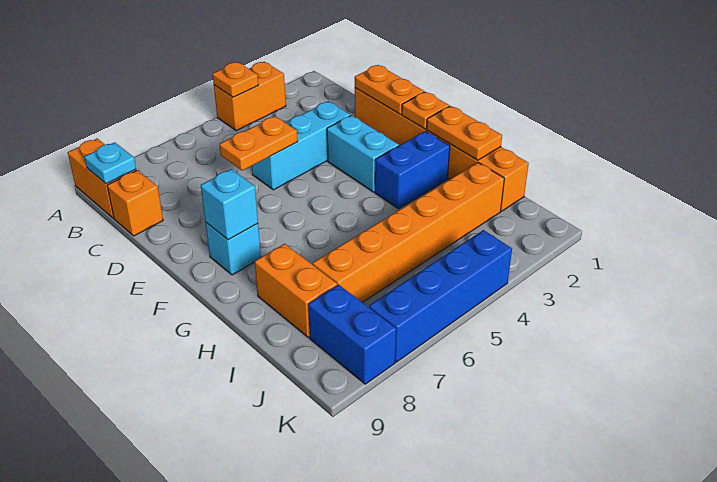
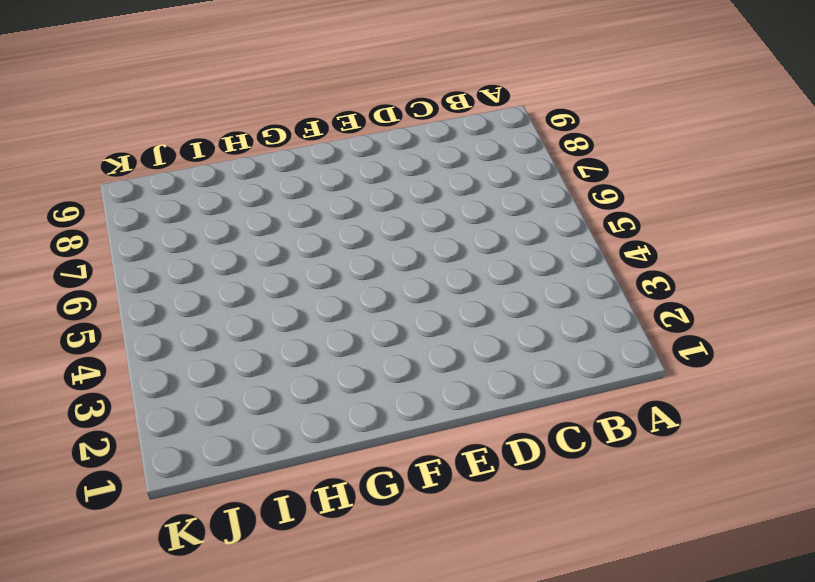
none -> orange 1x2 brick [214,62,286,131]
none -> orange 1x2 brick [68,138,137,218]
none -> orange 1x1 brick [107,170,163,236]

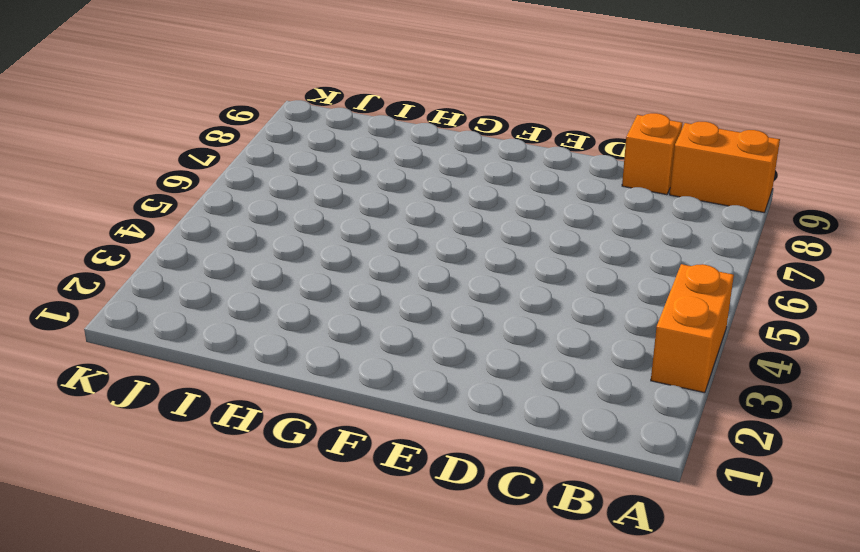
none -> orange 1x6 brick [355,88,529,211]
none -> cyan 1x3 brick [252,101,350,190]
none -> cyan 1x2 brick [327,115,399,192]

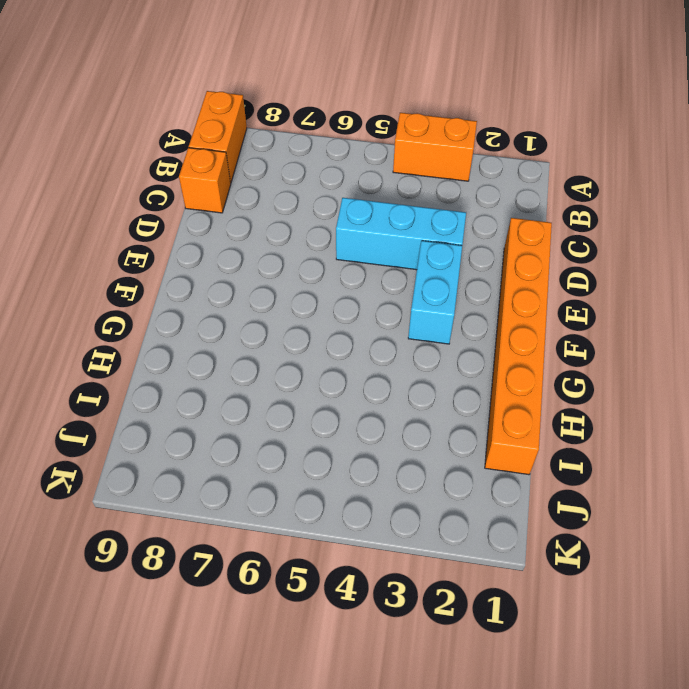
none -> cyan 1x1 brick [205,222,261,275]
none -> blue 1x2 brick [375,131,450,209]
none -> orange 1x2 brick [254,244,337,338]

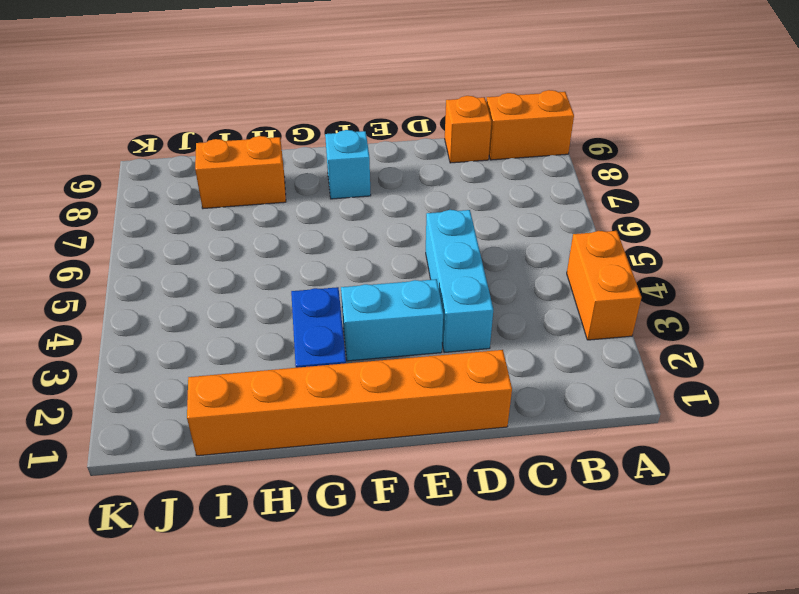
none -> orange 1x6 brick [313,163,504,302]
none -> blue 1x2 brick [308,285,396,384]
none -> blue 1x4 brick [369,230,512,362]

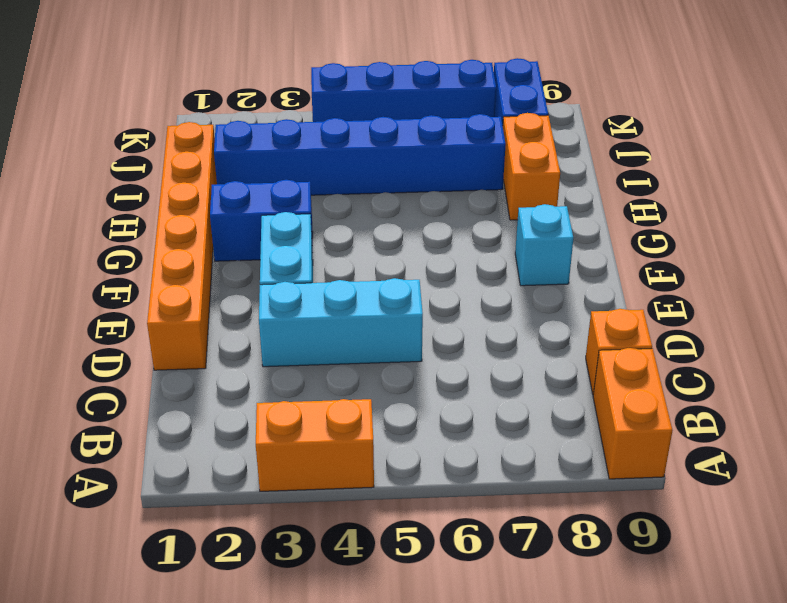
blue 1x6 brick [214,114,506,195] -> orange 1x6 brick [313,163,504,302]
none -> orange 1x1 plate [213,62,258,97]
none -> cyan 1x1 plate [85,142,136,184]
none -> orange 1x2 plate [355,65,424,115]

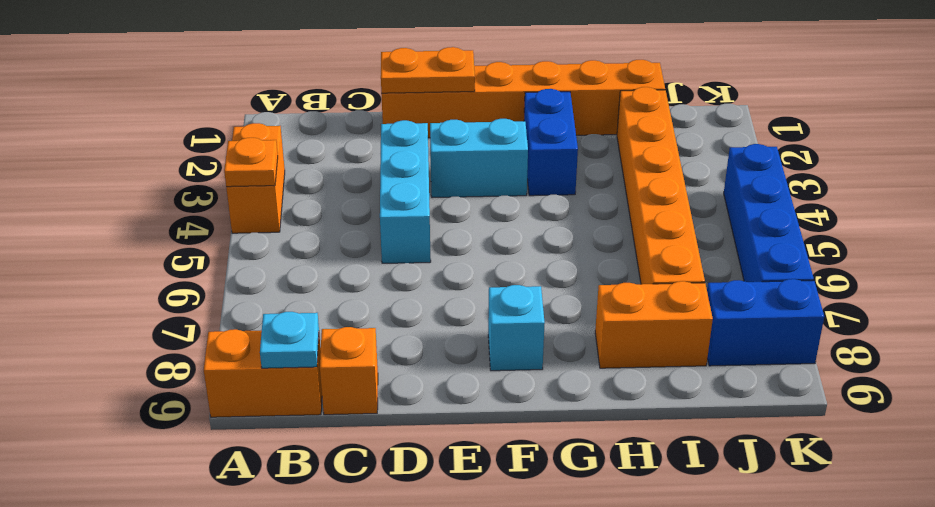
none -> orange 1x2 plate [220,116,298,171]
none -> orange 1x1 plate [402,92,449,129]
none -> cyan 1x1 brick [201,169,258,240]

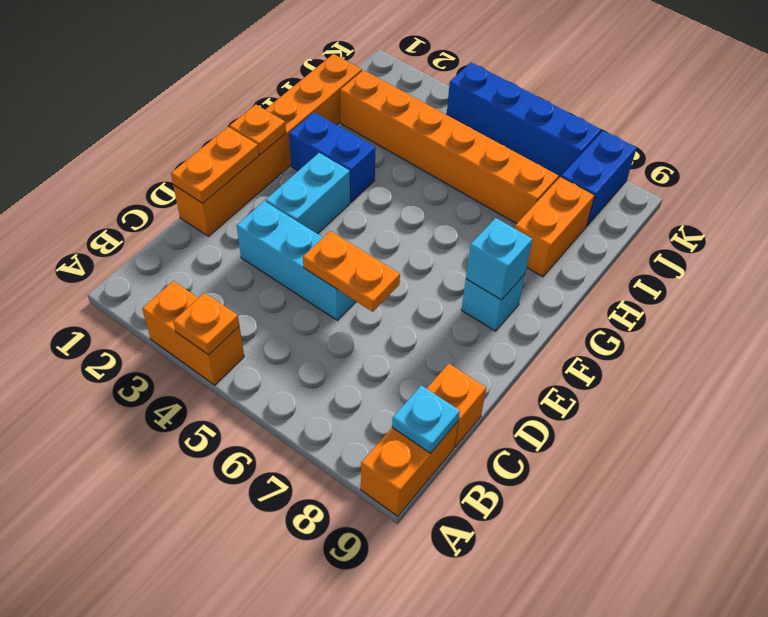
none -> orange 1x2 plate [427,106,502,160]

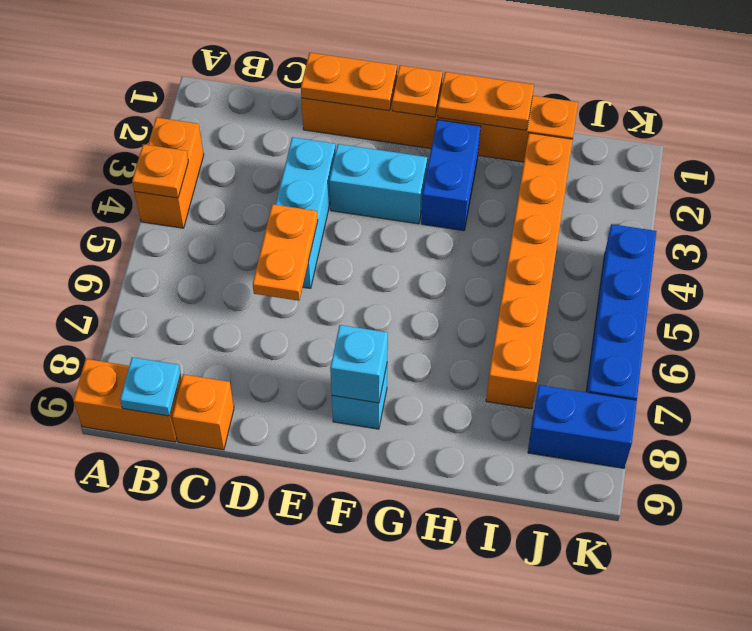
none -> orange 1x2 brick [254,244,337,338]

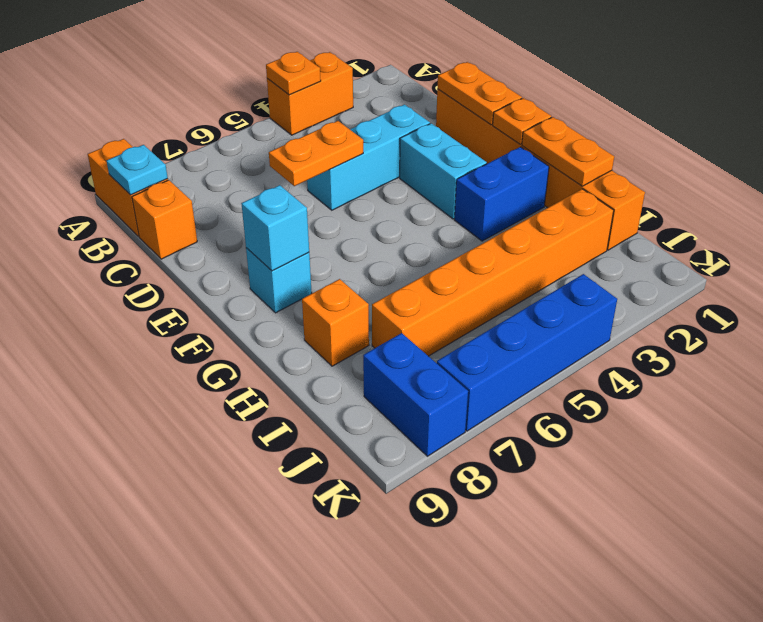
orange 1x1 brick [302,279,369,366] -> orange 1x2 brick [254,244,337,338]

